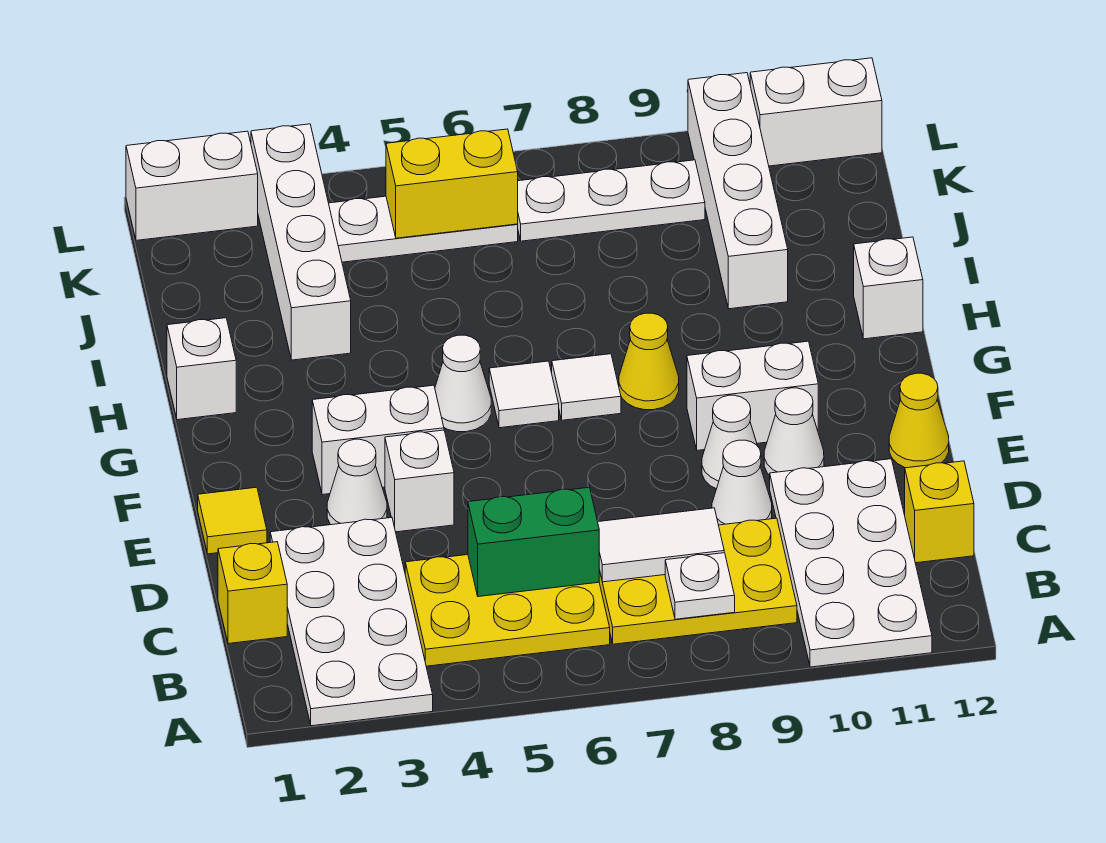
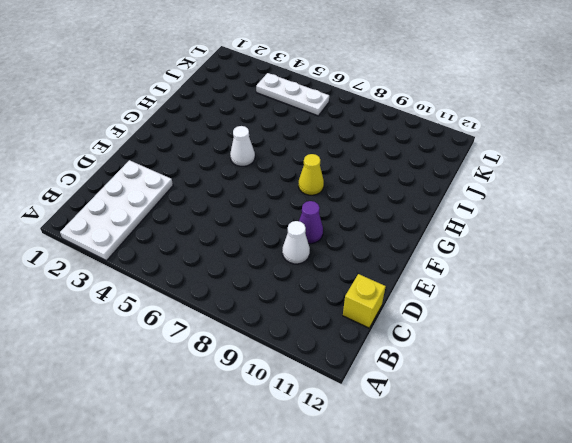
purple 1x1 cone [299,201,323,244] -> white 1x1 cone [702,395,761,489]
none -> white 2x4 plate [770,459,932,667]
none -> yellow 2x3 plate [405,555,610,666]
none -> yellow 2x3 plate [599,518,797,644]
none -> yellow 1x1 brick [218,542,287,644]

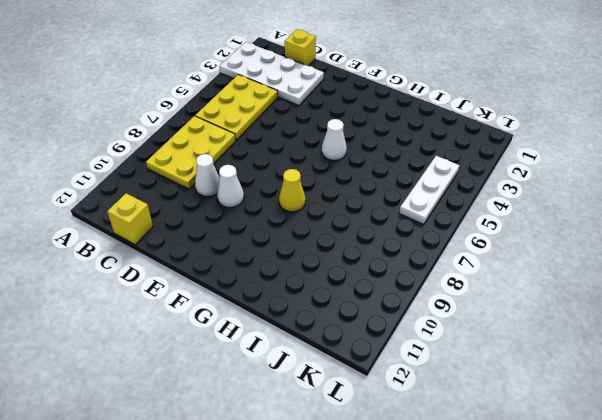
none -> white 2x4 plate [770,459,932,667]
none -> yellow 1x1 tile [198,487,267,554]
none -> white 1x1 cone [327,439,387,525]
none -> white 1x1 brick [385,430,454,532]

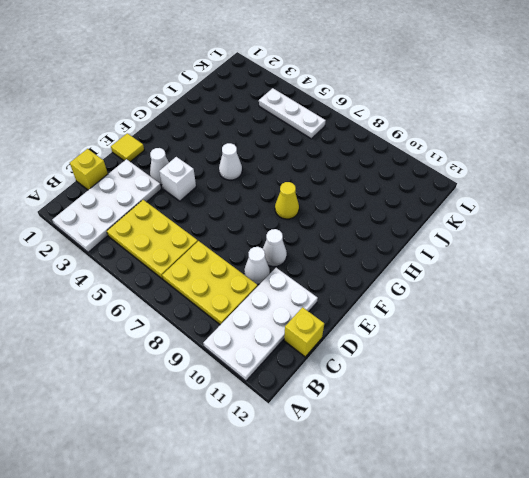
none -> white 1x1 cone [764,388,824,475]
none -> yellow 1x1 cone [889,373,949,468]
none -> white 1x2 brick [312,385,444,495]
none -> white 1x2 brick [687,341,818,450]

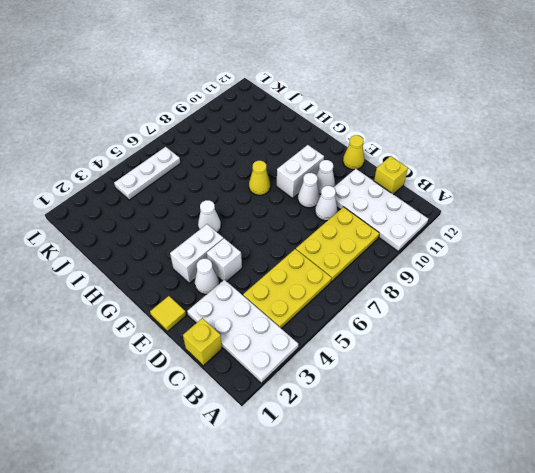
none -> white 1x1 tile [489,361,559,428]
none -> white 1x1 tile [552,354,621,420]
none -> white 1x1 brick [167,318,236,420]
none -> white 1x1 brick [854,237,923,339]

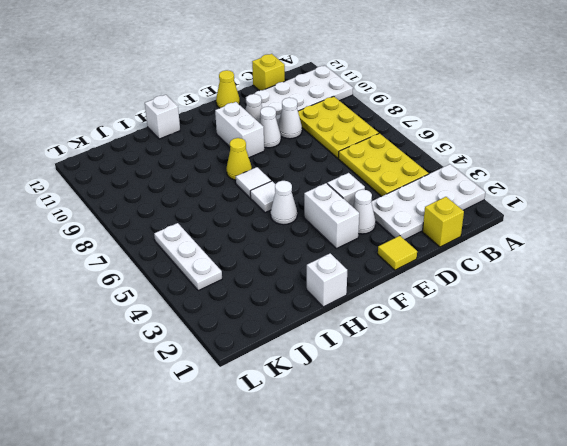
none -> white 1x4 brick [251,124,351,360]
none -> white 1x4 brick [688,73,788,309]
none -> white 1x3 plate [518,160,705,241]
none -> white 1x2 brick [126,131,258,240]

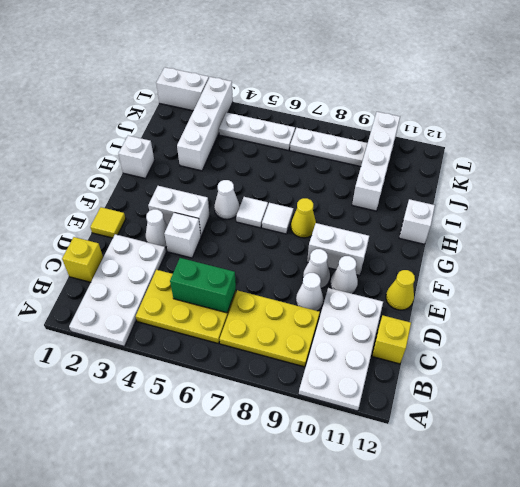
none -> white 1x2 brick [750,58,882,166]
none -> white 1x1 plate [665,553,735,619]
none -> white 1x2 tile [598,508,724,582]
none -> yellow 1x2 brick [386,129,518,238]

